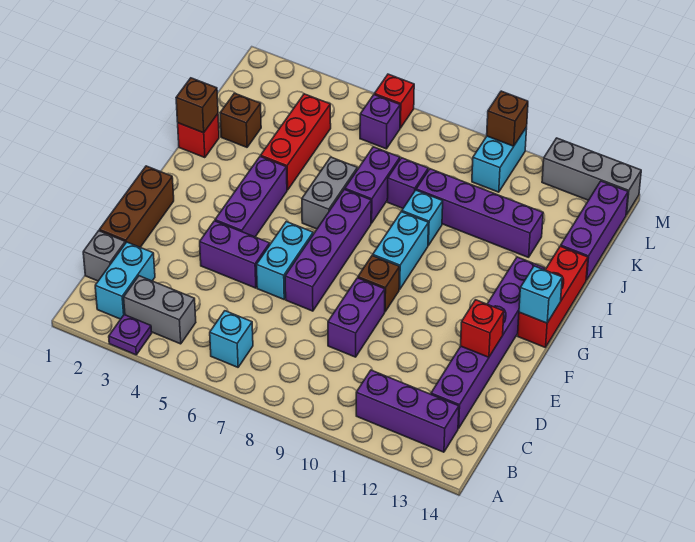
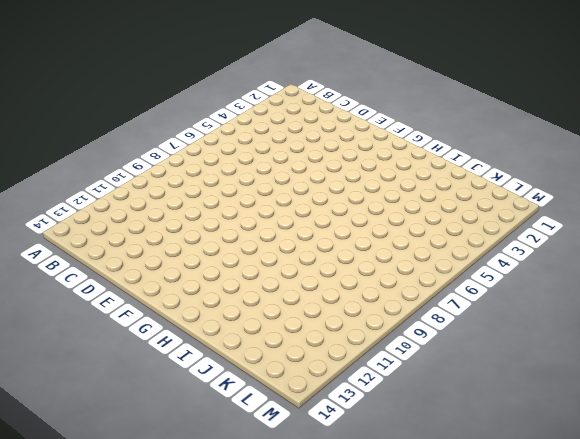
none -> purple 1x1 plate [109,315,152,355]
none -> cyan 1x2 brick [95,242,155,319]
none -> grey 1x2 brick [124,276,196,344]
none -> cyan 1x1 brick [210,311,253,367]

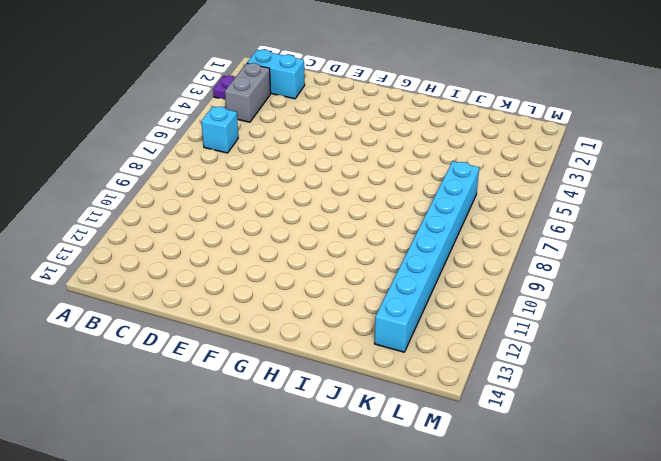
cyan 1x8 brick [374,161,479,352] -> none
none -> purple 1x3 brick [356,370,459,452]
none -> grey 1x1 brick [83,231,125,281]
none -> purple 1x6 brick [431,257,545,428]
none -> brown 1x3 brick [99,166,174,247]

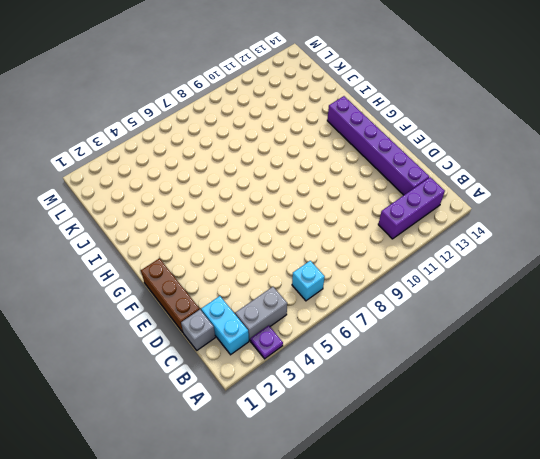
none -> purple 1x2 brick [328,278,385,357]
none -> purple 1x2 brick [200,221,270,288]
none -> cyan 1x2 brick [256,222,313,299]
none -> purple 1x4 brick [285,189,371,311]

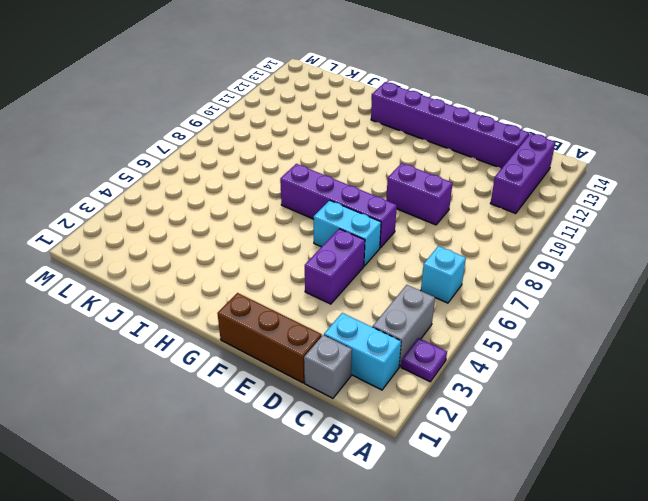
none -> purple 1x3 brick [215,156,287,237]
none -> brown 1x1 brick [358,256,400,311]
none -> cyan 1x2 brick [373,212,428,290]
none -> red 1x3 brick [518,246,588,348]

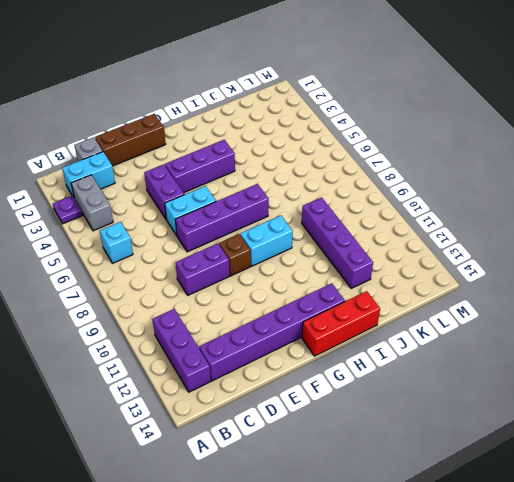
none -> grey 1x2 brick [302,157,357,229]
none -> red 1x1 brick [178,114,219,158]
none -> red 1x3 brick [261,94,331,190]
none -> purple 1x2 brick [345,147,400,223]

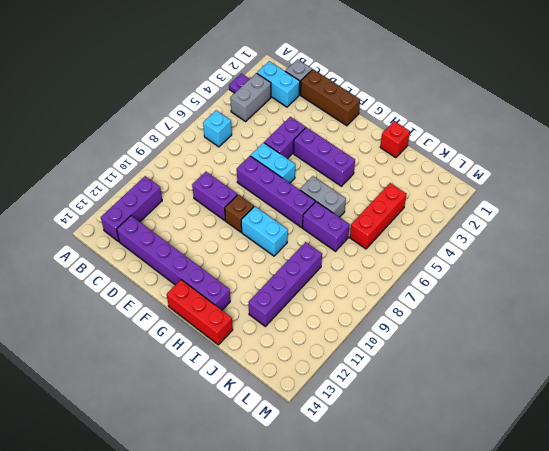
red 1x3 brick [350,183,407,249] -> red 1x3 brick turned to [261,94,331,190]
none -> cyan 1x1 brick [402,190,443,246]
none -> brown 1x1 brick [220,93,261,147]
none -> purple 1x1 brick [387,158,428,208]
none -> purple 1x3 brick [561,181,628,280]

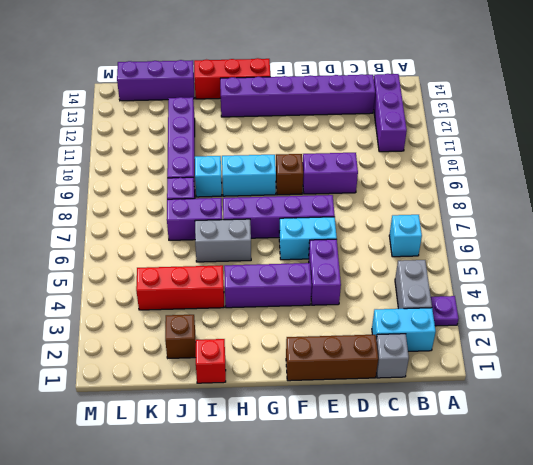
none -> purple 1x1 brick [360,95,400,149]
none -> cyan 1x2 brick [472,127,527,192]
none -> red 1x1 brick [374,74,414,128]
none -> grey 1x3 brick [542,138,641,215]

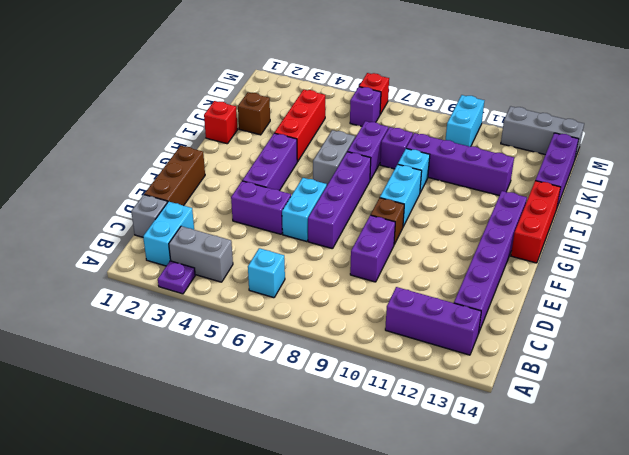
none -> red 1x1 brick [461,300,504,357]
none -> cyan 1x1 brick [519,266,562,323]
none -> brown 1x1 brick [176,78,218,133]
none -> brown 1x1 brick [487,91,528,146]

